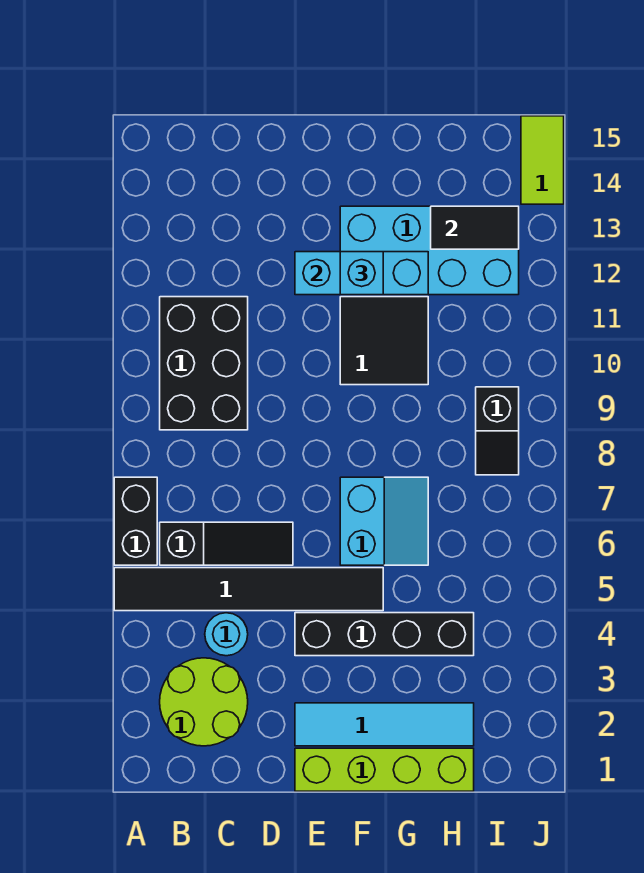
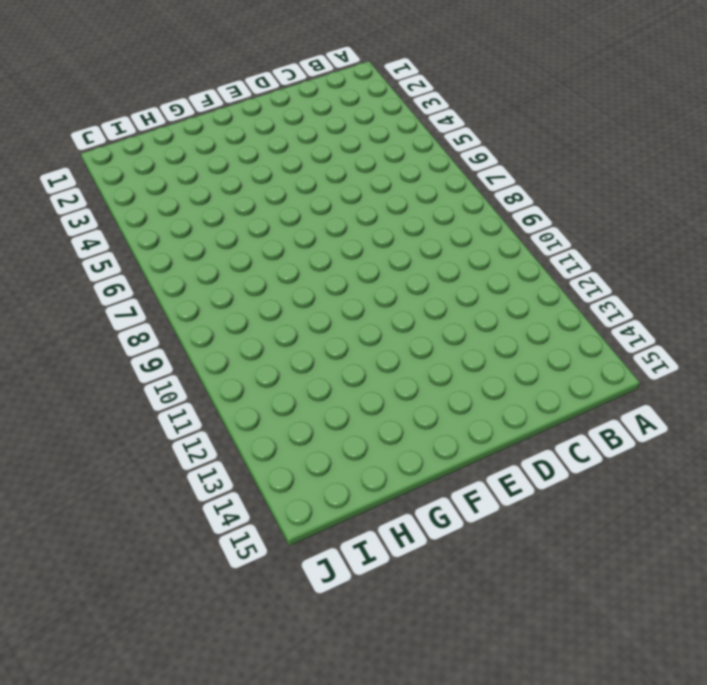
none -> black 1x6 tile [114,568,383,611]
none -> black 1x2 brick [114,477,157,565]
none -> lime 2x2 round brick [160,658,248,746]

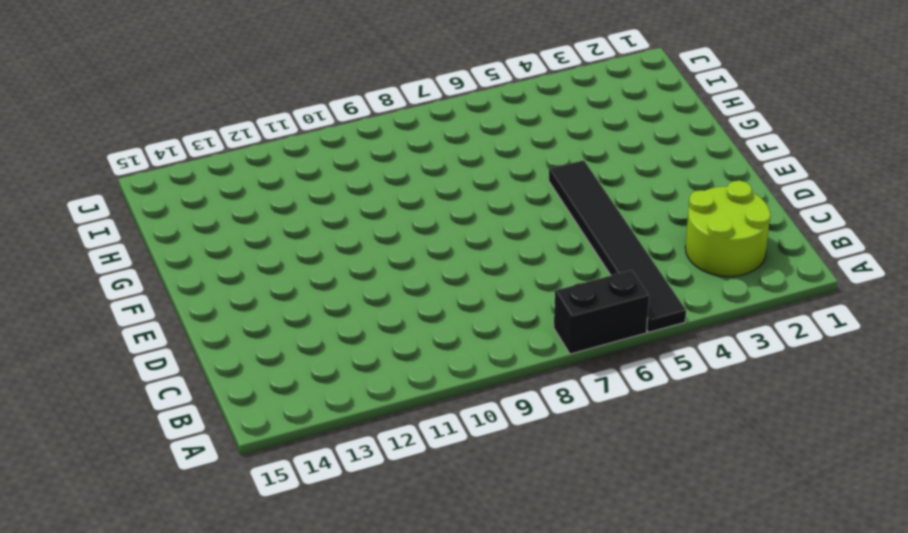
none -> black 1x3 slope [160,522,293,565]
none -> black 2x3 brick [160,297,248,430]
none -> cyan 1x1 round brick [205,613,248,656]

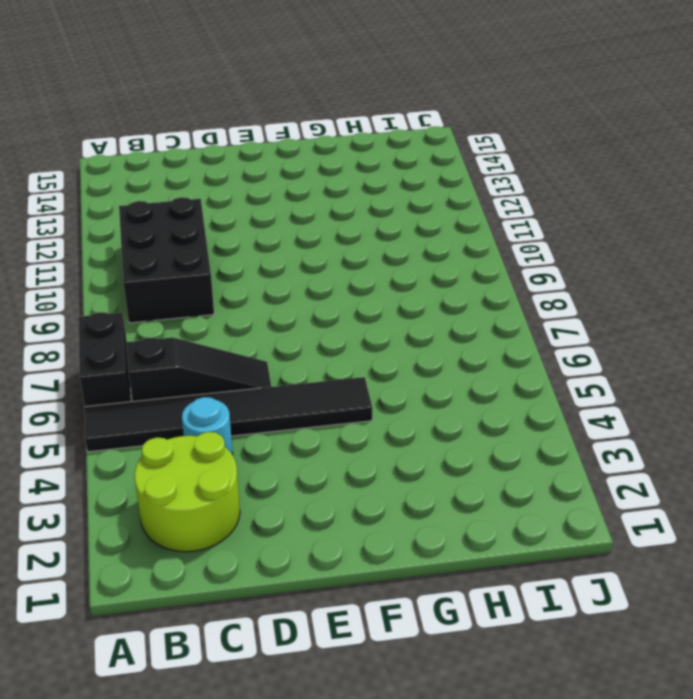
none -> lime 1x4 brick [295,748,474,791]
none -> cyan 1x4 tile [295,703,474,746]
none -> black 1x4 brick [295,613,474,656]

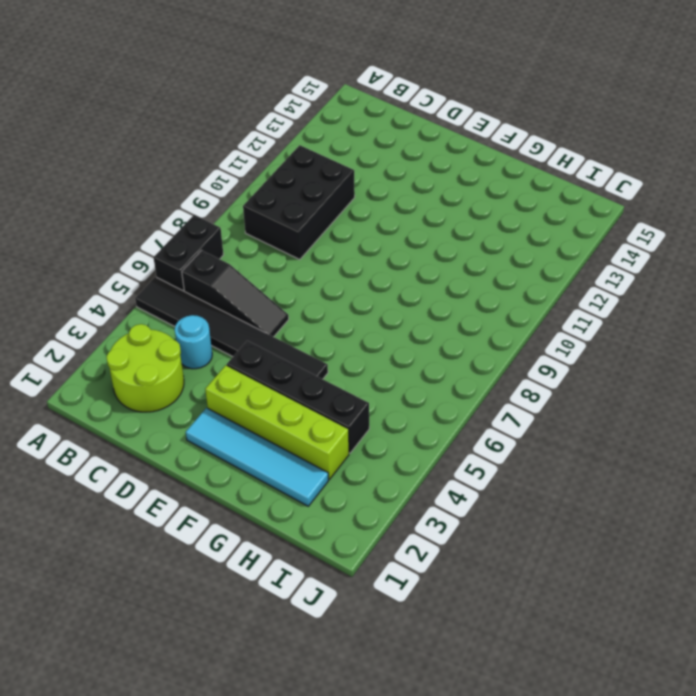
lime 1x4 brick [205,365,349,479] -> lime 1x4 brick moved to [295,748,474,791]
none -> cyan 2x2 slope [340,477,428,565]
none -> black 2x2 tile [340,297,428,385]
none -> cyan 2x4 brick [340,206,519,295]

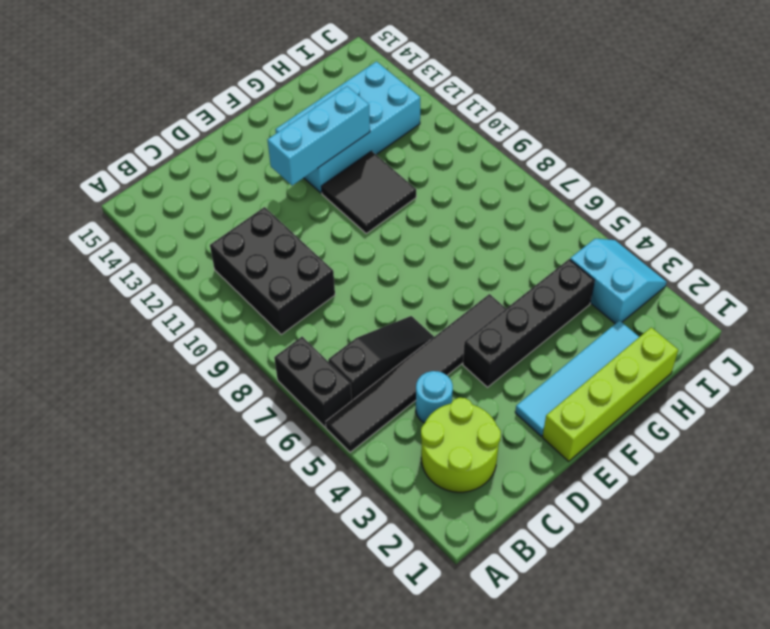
cyan 2x2 slope [570,239,667,324] -> cyan 2x2 slope moved to [340,477,428,565]
none -> black 1x2 slope [476,387,519,475]
none -> lime 1x2 tile [521,116,564,204]
none -> black 1x2 tile [431,206,519,249]

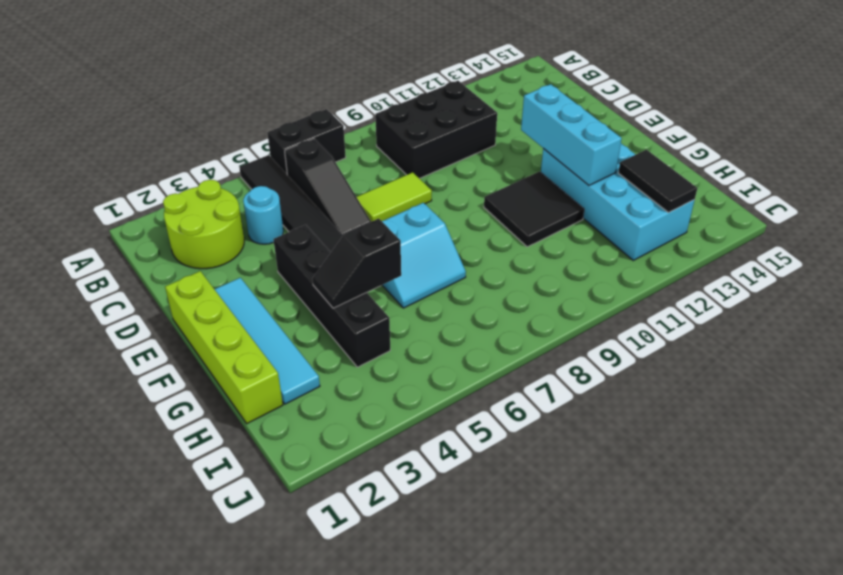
lime 1x2 tile [357,172,432,222] -> lime 1x2 tile moved to [521,116,564,204]
black 1x2 slope [312,219,401,308] -> black 1x2 slope moved to [476,387,519,475]
none -> cyan 1x1 brick [340,252,383,295]

